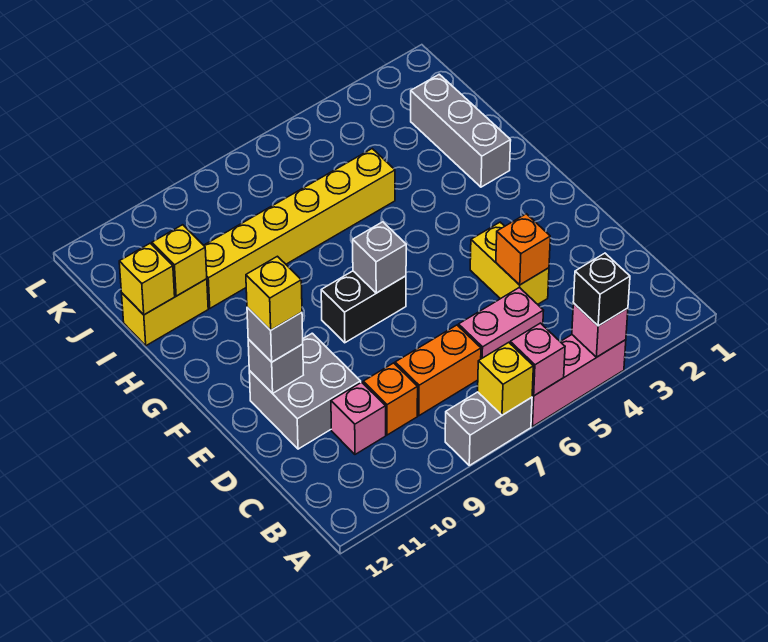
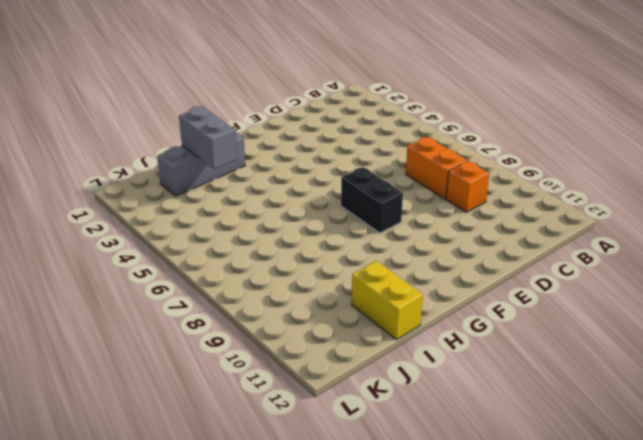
grey 1x2 brick [179,107,237,169] -> grey 1x2 brick moved to [445,392,532,465]
none -> pink 1x3 brick [531,335,626,427]
none -> pink 1x2 brick [459,287,544,359]
none -> pink 1x1 brick [331,382,386,454]

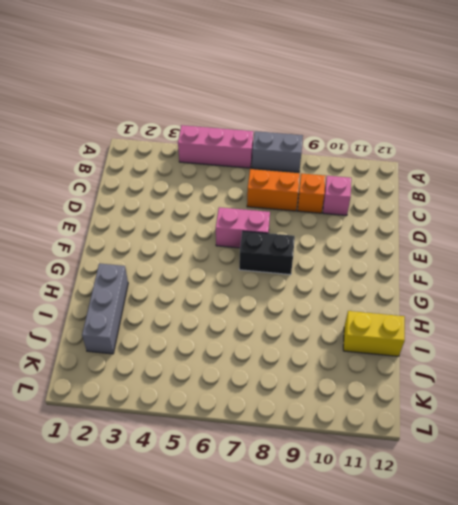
pink 1x2 brick [216,207,270,248] -> pink 1x2 brick moved to [459,287,544,359]
none -> yellow 1x2 brick [470,222,549,304]
none -> grey 2x2 brick [249,333,361,449]
none -> yellow 1x6 brick [204,149,395,308]

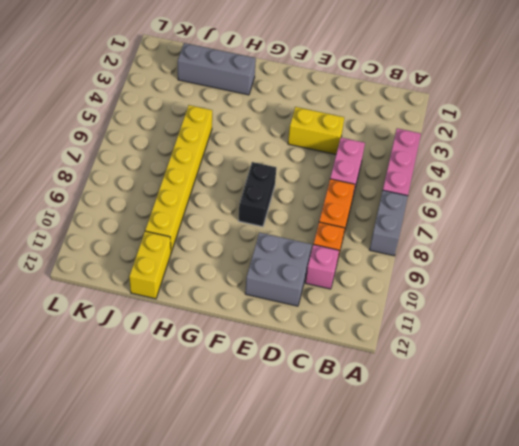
none -> pink 1x1 brick [572,303,628,357]
none -> pink 1x1 brick [510,323,565,396]
none -> yellow 1x1 brick [478,342,533,415]

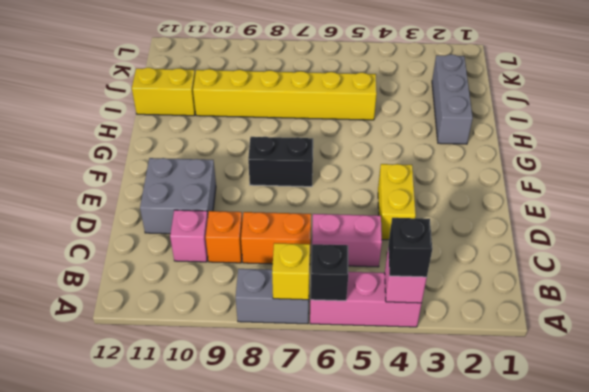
black 1x1 brick [311,244,348,301] -> pink 1x1 brick [510,323,565,396]
none -> orange 1x1 brick [496,214,550,285]
none -> grey 1x1 brick [248,339,303,393]
none -> grey 1x1 brick [353,222,406,293]

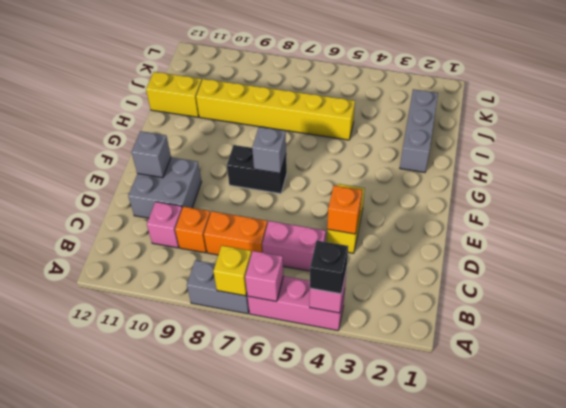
none -> yellow 1x1 brick [152,225,207,296]
none -> yellow 1x1 brick [119,243,175,315]
none -> grey 1x1 brick [247,307,303,362]

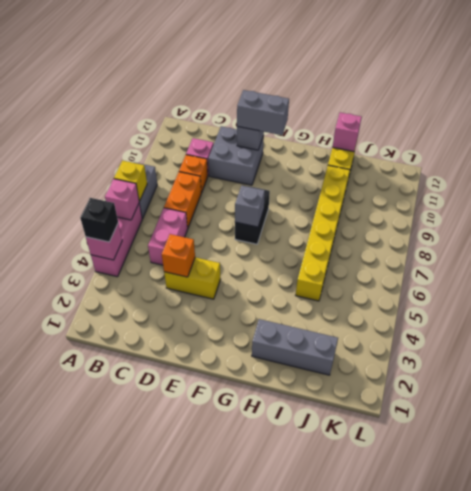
grey 1x2 brick [237,90,289,135] -> grey 1x1 brick [247,307,303,362]
pink 1x1 brick [333,112,362,152] -> yellow 1x1 brick [119,243,175,315]
none -> yellow 1x1 brick [152,225,207,296]
none -> yellow 1x1 brick [246,256,302,330]

